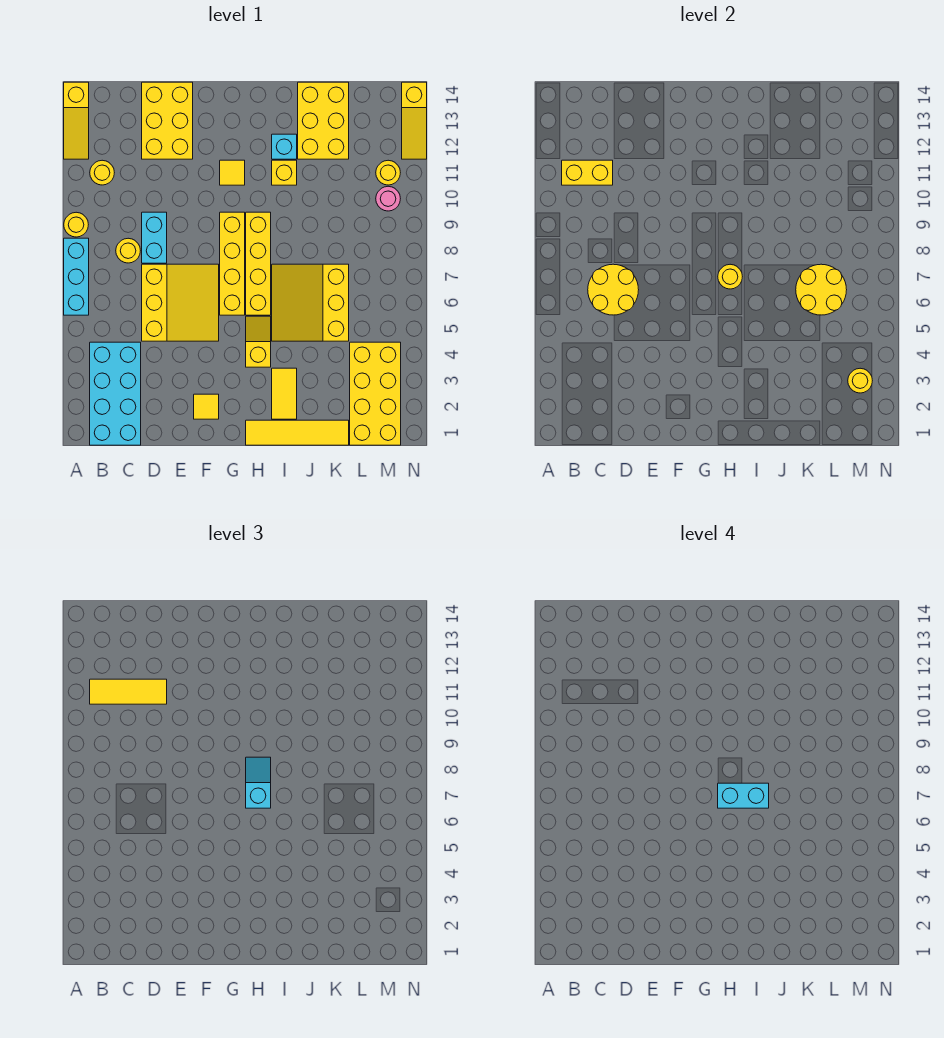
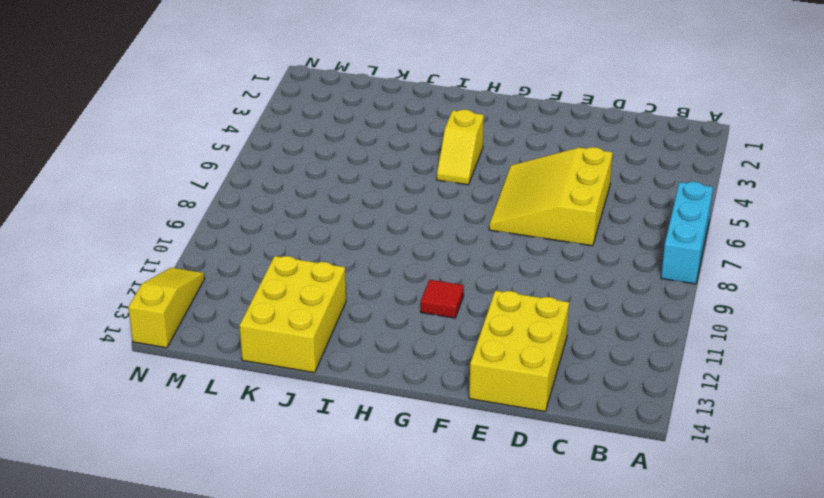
red 1x1 tile [421,280,464,318] -> yellow 1x1 tile [220,160,245,185]
none -> yellow 1x1 round brick [64,212,88,237]
none -> yellow 1x3 slope [64,82,89,159]
none -> cyan 2x4 brick [90,342,141,445]
none -> yellow 1x1 round brick [90,160,114,185]

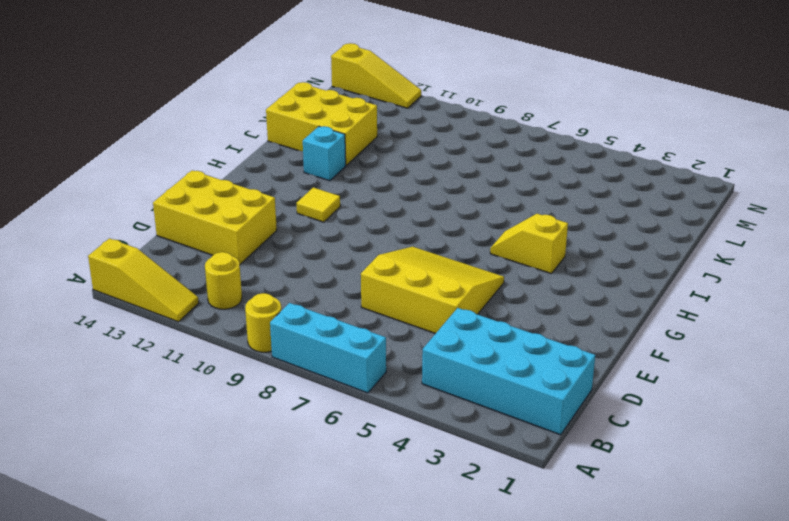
none -> yellow 1x1 round brick [116,238,140,263]
none -> cyan 1x2 brick [142,212,167,263]
none -> yellow 1x1 tile [194,394,219,419]
none -> yellow 1x4 brick [220,212,245,315]

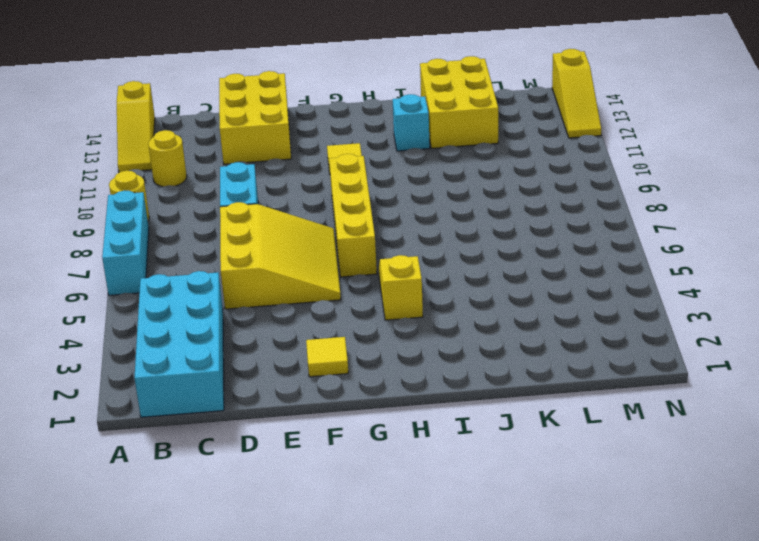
none -> yellow 1x1 round brick [116,238,140,263]
none -> yellow 1x4 tile [246,420,349,445]
none -> yellow 1x4 brick [246,212,271,315]
none -> yellow 1x2 tile [272,368,297,419]

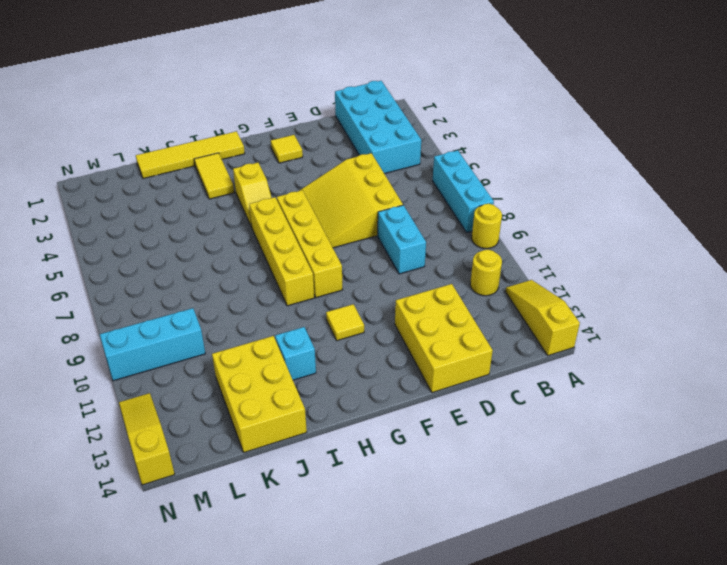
cyan 1x3 brick [100,308,205,381] -> pink 1x1 round brick [376,186,400,211]
none -> yellow 1x1 round brick [116,238,140,263]
none -> yellow 3x3 slope [272,264,349,341]
none -> yellow 1x1 brick [272,160,297,185]
none -> yellow 2x4 brick [350,342,401,445]

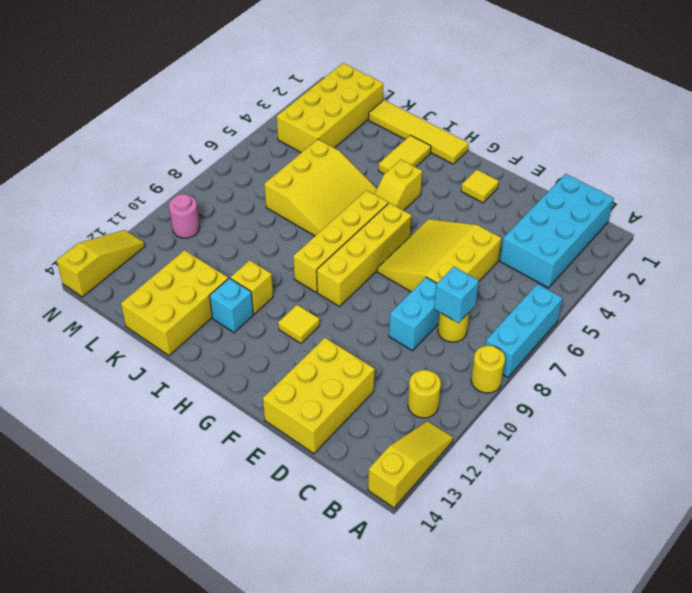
cyan 1x1 brick [434,267,479,323] -> none
none -> yellow 1x1 round brick [376,160,400,185]
none -> yellow 1x2 brick [562,160,613,185]
none -> yellow 2x2 round brick [588,264,639,315]
none -> yellow 1x1 round brick [718,264,742,289]

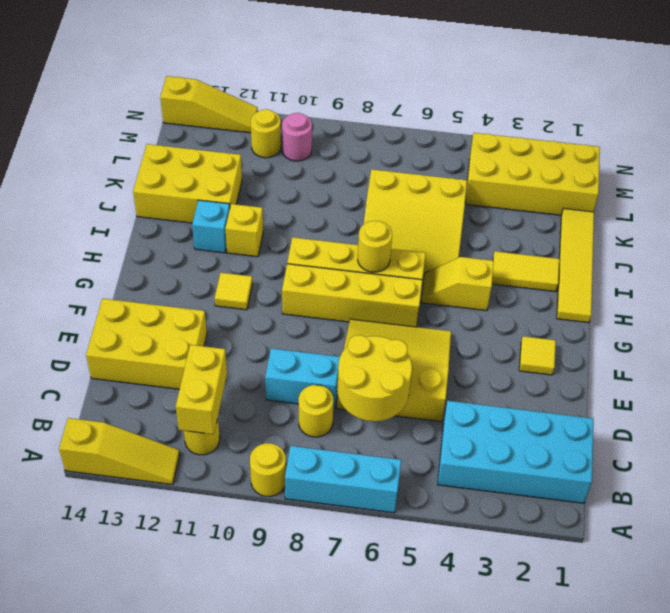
none -> yellow 2x2 round brick [796,264,847,315]
none -> yellow 1x1 round brick [848,368,872,393]
none -> yellow 1x3 tile [90,679,167,704]
none -> cyan 1x2 slope [246,757,271,808]

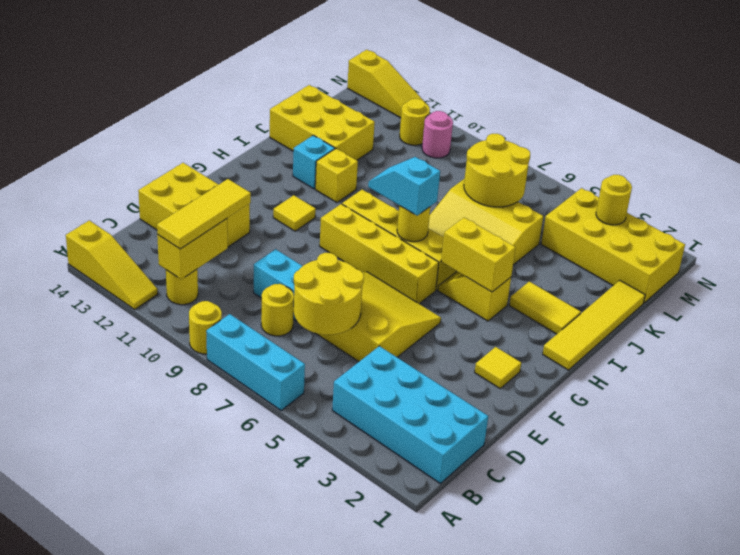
yellow 1x2 brick [441,217,516,292] -> none
none -> cyan 1x2 brick [718,783,769,808]

